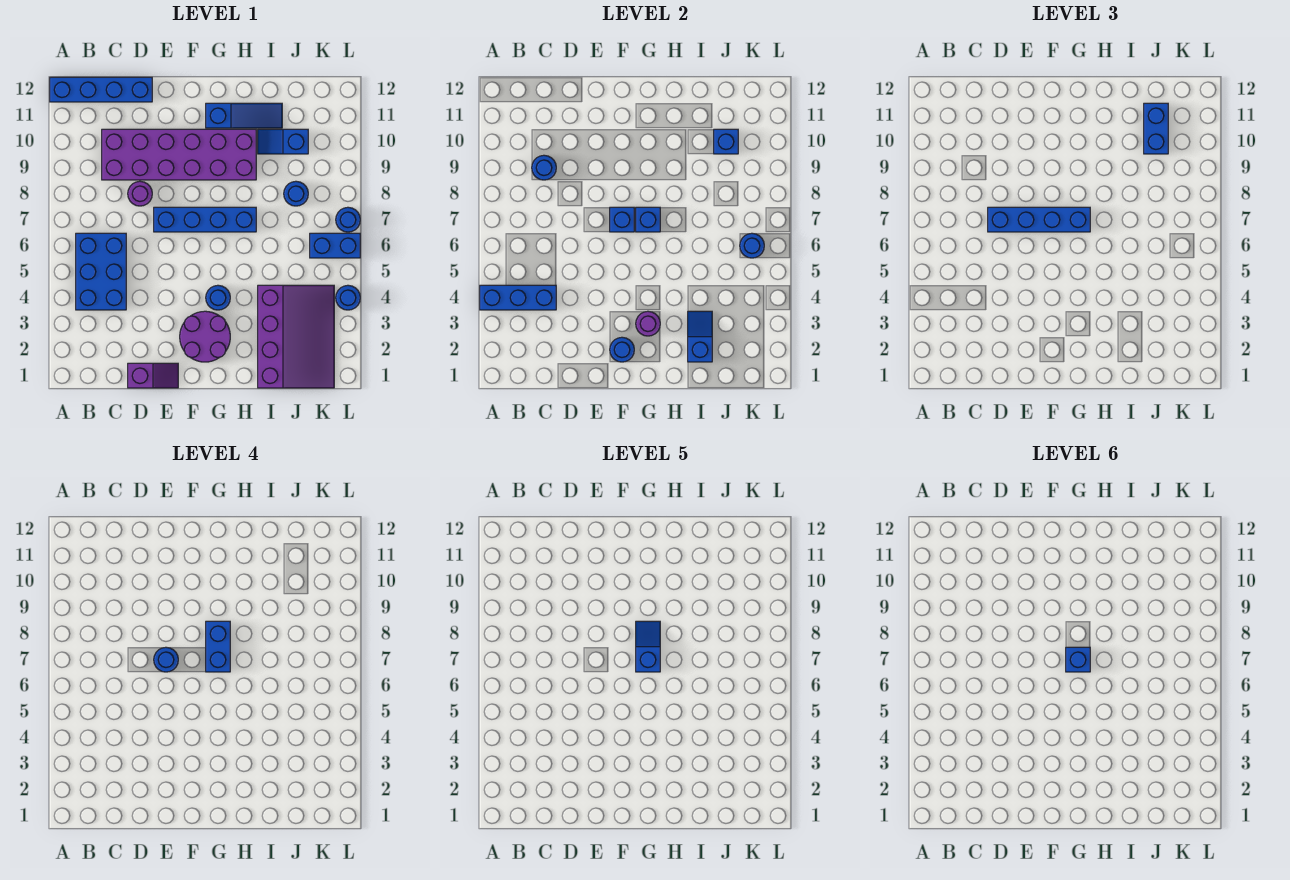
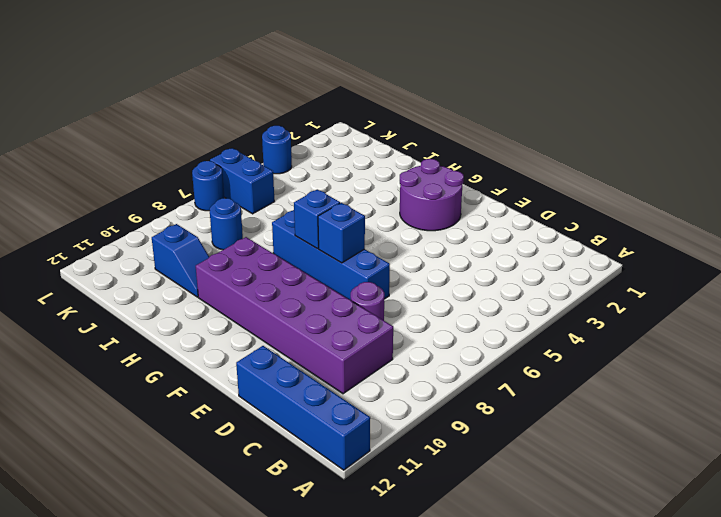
none -> blue 2x3 brick [76,233,126,310]
none -> purple 1x2 slope [128,363,178,388]
none -> blue 1x1 round brick [206,285,230,310]
none -> blue 1x3 slope [206,103,282,128]

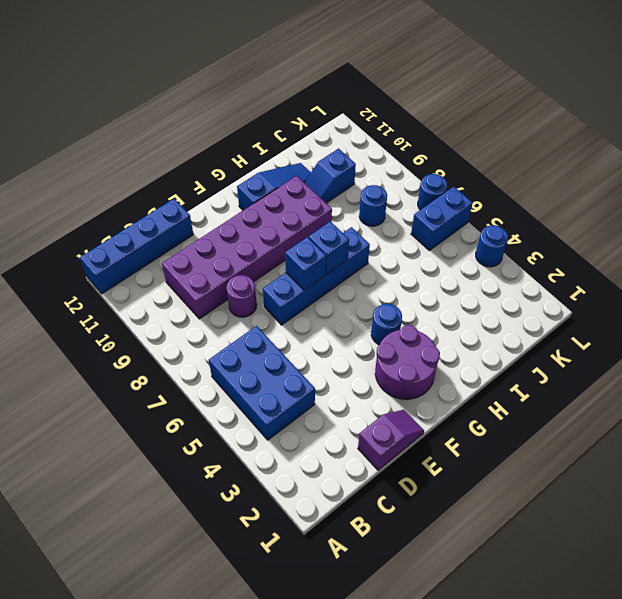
none -> purple 3x4 slope [258,285,334,388]
none -> blue 1x3 brick [480,285,556,310]
none -> blue 1x1 round brick [532,155,556,180]
none -> blue 1x1 round brick [610,337,634,362]

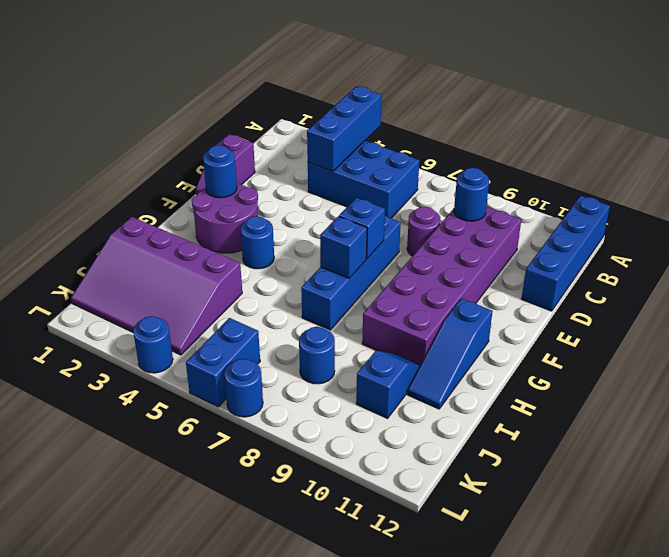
none -> purple 1x1 round brick [636,311,660,336]
none -> blue 1x2 slope [688,311,712,362]
none -> blue 1x1 brick [714,129,738,154]
none -> blue 1x1 round brick [740,233,764,258]

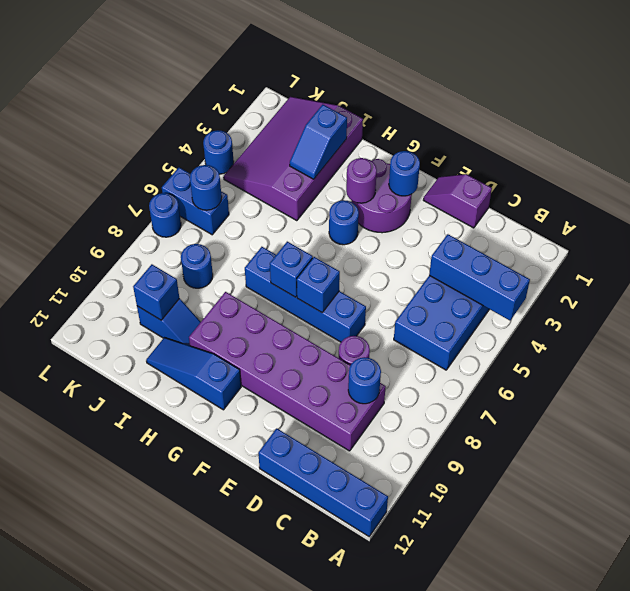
none -> blue 1x4 brick [988,207,1090,232]
none -> blue 1x2 brick [1144,103,1168,154]
none -> blue 1x1 round brick [154,647,178,672]
none -> blue 1x2 brick [206,621,230,672]

